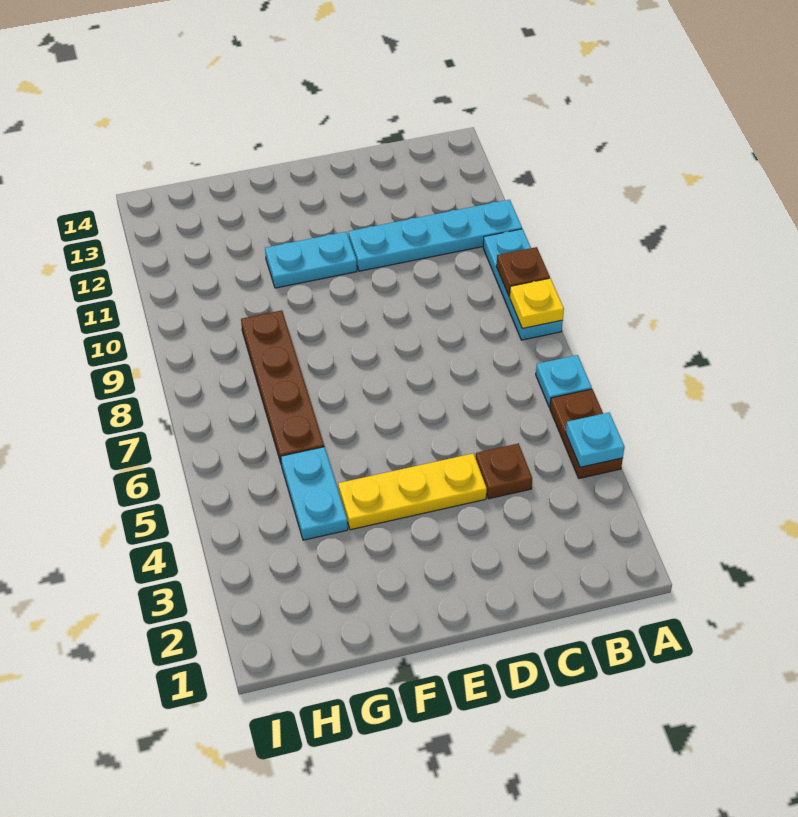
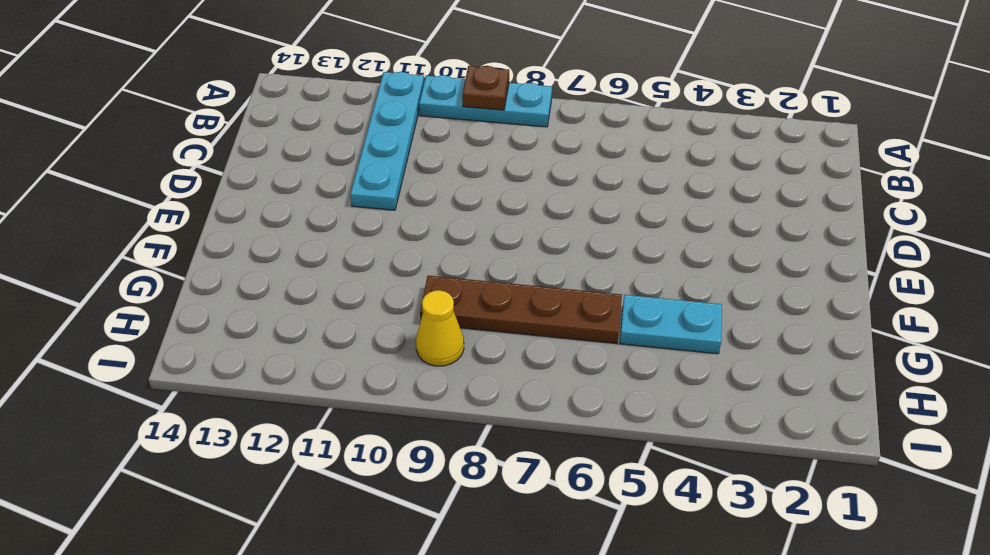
yellow 1x1 cone [416,290,464,366] -> none
none -> brown 1x2 plate [550,389,623,478]
none -> cyan 1x1 plate [536,355,592,407]
none -> brown 1x1 plate [476,444,532,499]

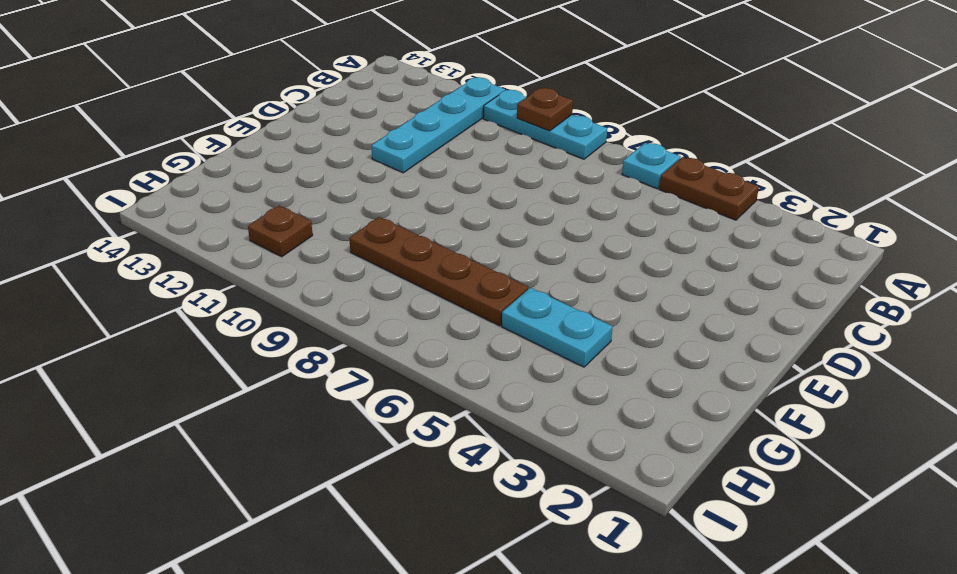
brown 1x1 plate [248,206,313,257] -> brown 1x1 plate moved to [476,444,532,499]
none -> yellow 1x3 plate [338,453,487,530]
none -> cyan 1x2 plate [265,232,357,288]
none -> cyan 1x1 plate [566,413,625,467]

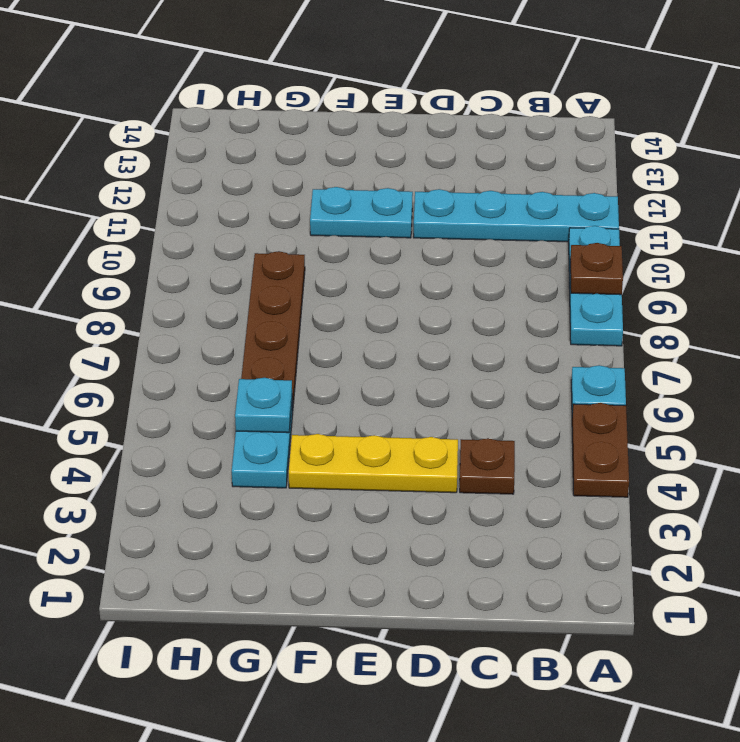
cyan 1x1 plate [235,378,292,433] -> cyan 1x1 plate moved to [566,413,625,467]
none -> yellow 1x1 plate [510,278,564,329]

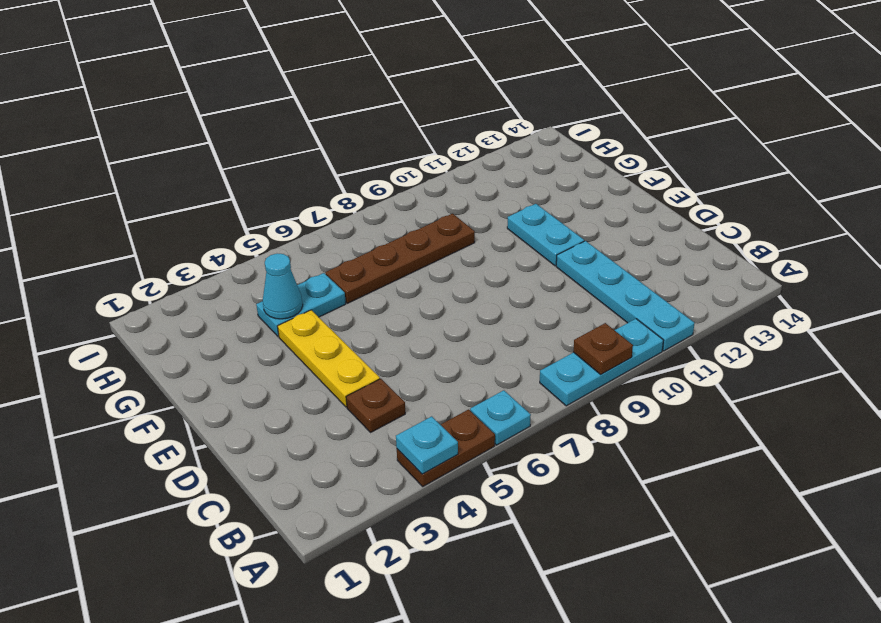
cyan 1x1 cone [263,253,303,319] -> none
none -> yellow 1x1 plate [510,278,564,329]

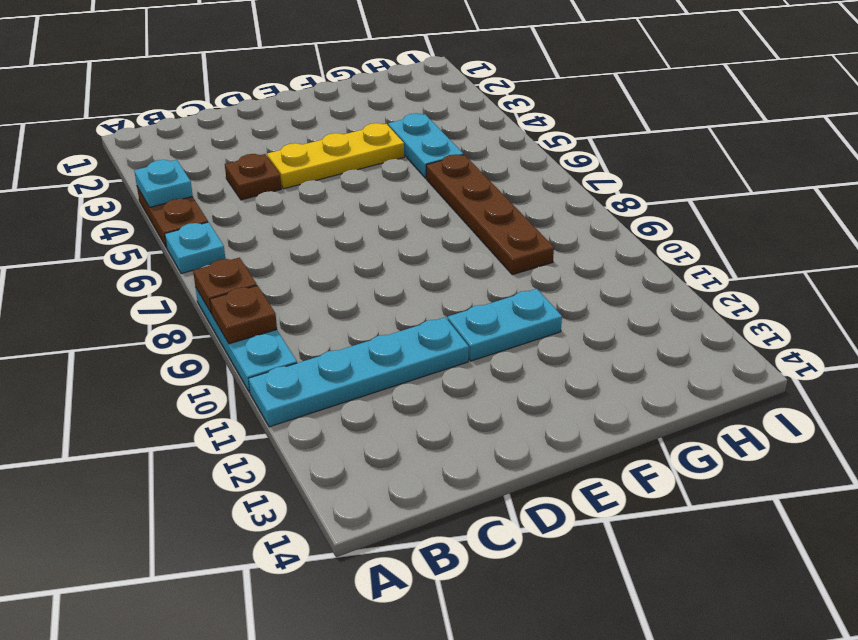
brown 1x1 plate [193,258,257,314] -> yellow 1x1 plate [510,278,564,329]

